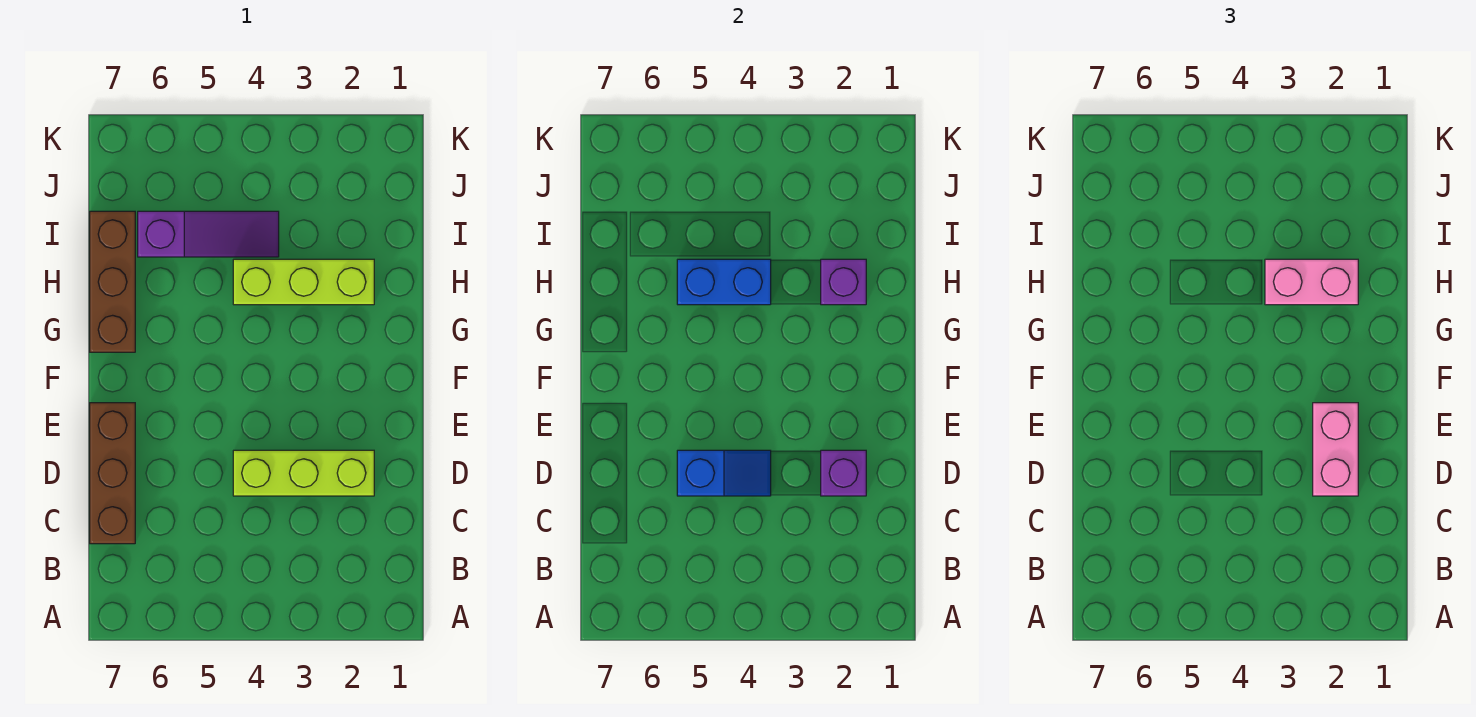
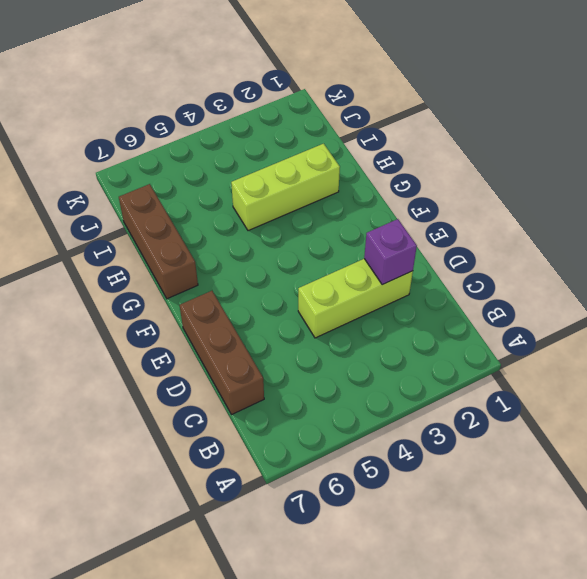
none -> purple 1x3 slope [138,211,279,257]
none -> blue 1x2 slope [677,450,771,496]

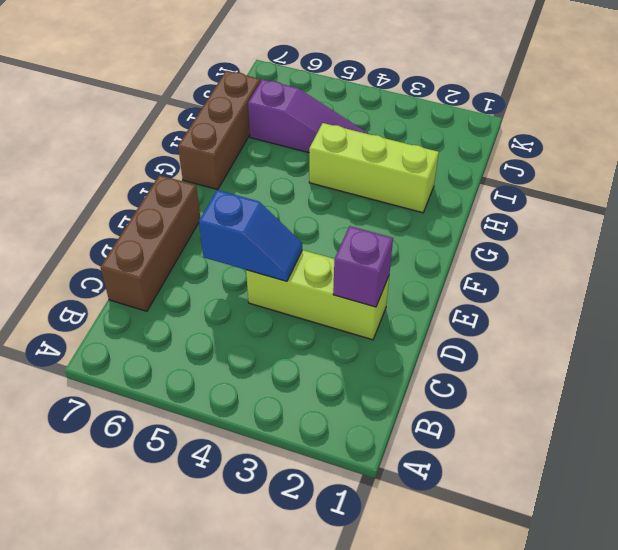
none -> purple 1x1 brick [821,259,866,305]
none -> blue 1x2 brick [677,259,771,305]

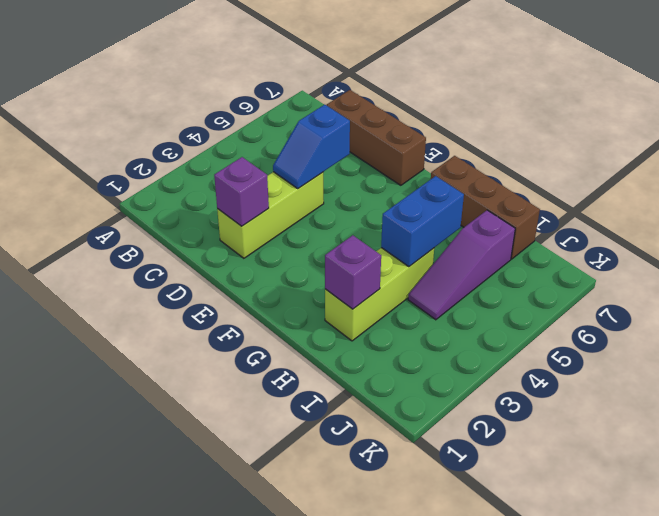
none -> pink 1x2 brick [1313,403,1358,496]
none -> pink 1x2 brick [1265,259,1358,305]

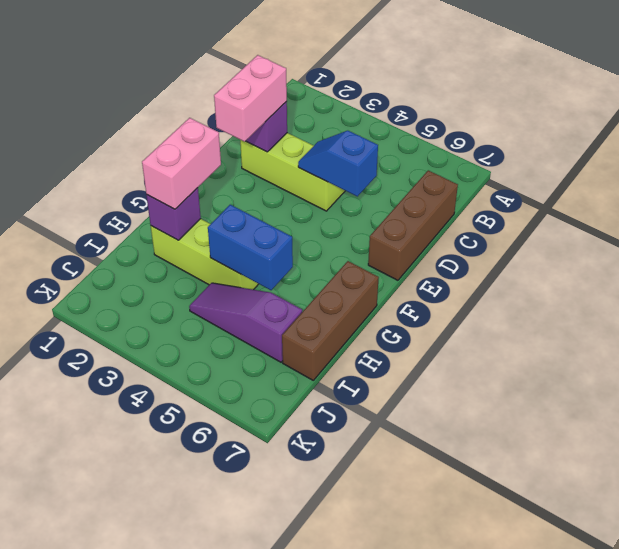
pink 1x2 brick [142,118,221,209] -> pink 1x2 brick turned to [1265,259,1358,305]

